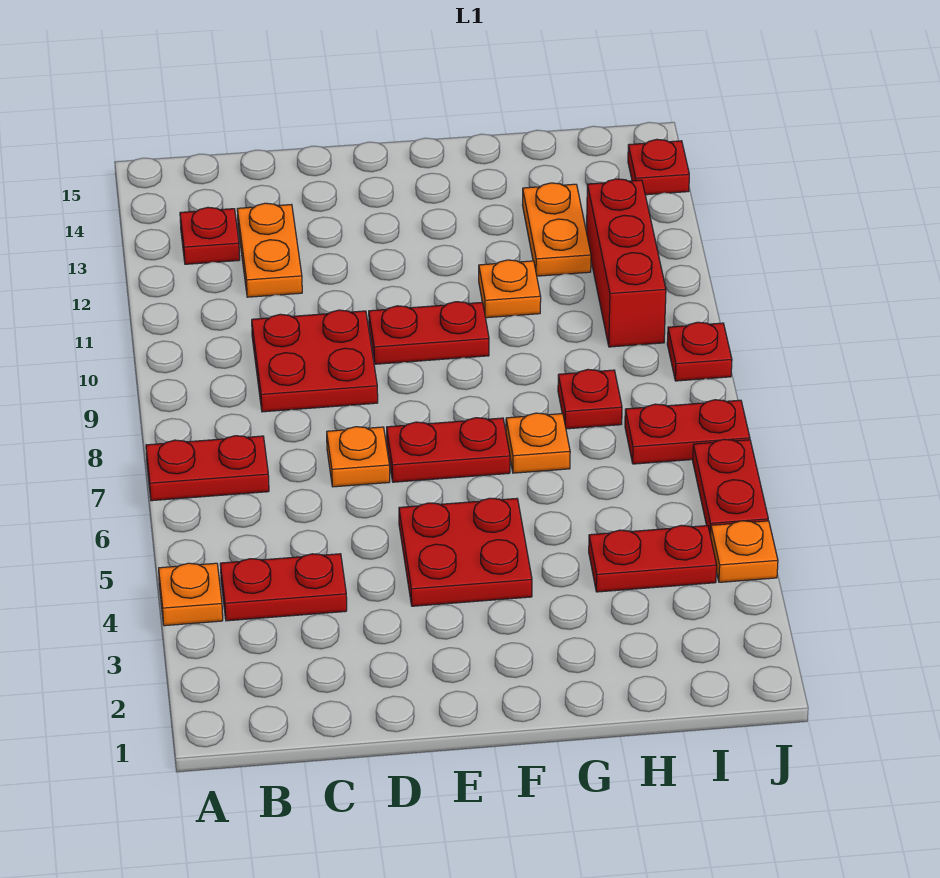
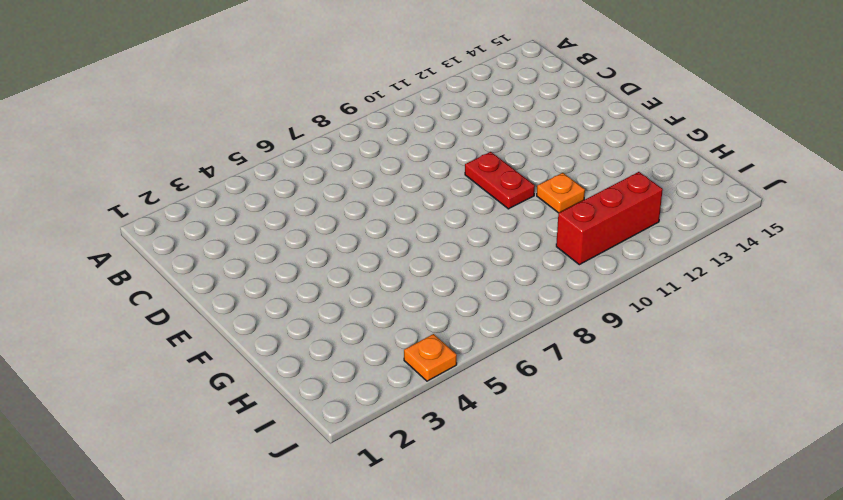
none -> orange 1x1 plate [159,563,223,626]
none -> red 1x2 plate [146,436,269,501]
none -> red 1x2 plate [220,554,347,621]

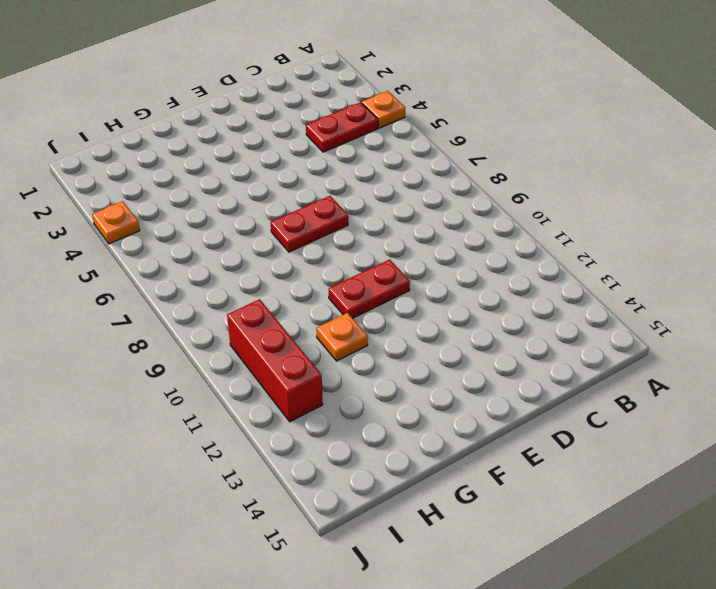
none -> red 1x2 plate [146,436,269,501]
none -> red 1x1 plate [180,207,240,264]
none -> red 2x2 plate [252,310,378,412]

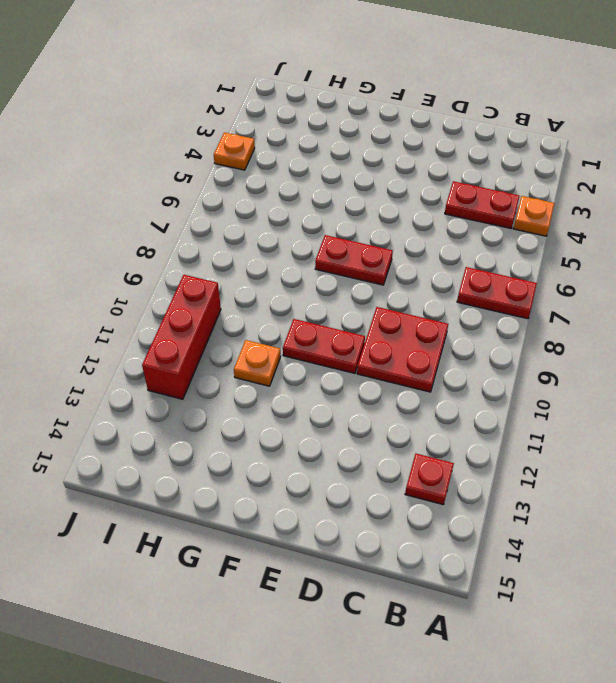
none -> orange 1x2 plate [237,203,302,297]
none -> orange 1x1 plate [327,427,390,487]
none -> red 2x2 plate [399,498,532,606]

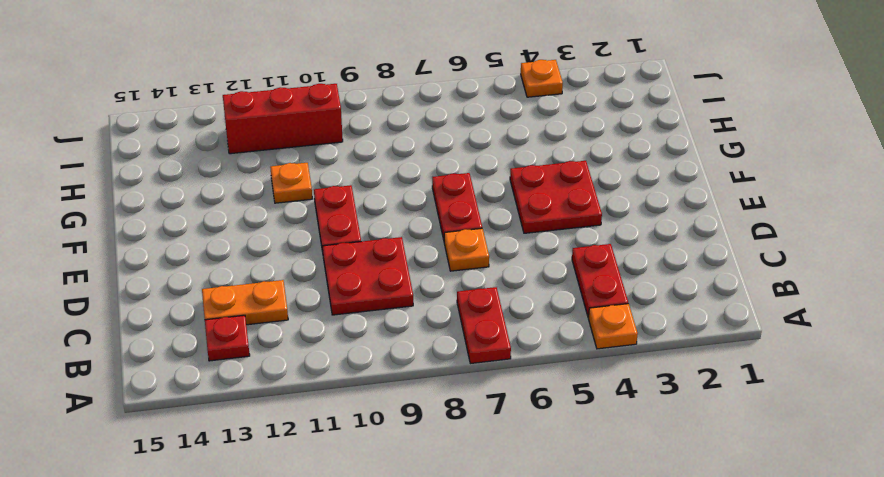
none -> orange 1x1 plate [506,413,570,473]
none -> red 1x2 plate [589,525,717,592]
none -> red 1x1 plate [558,369,622,429]

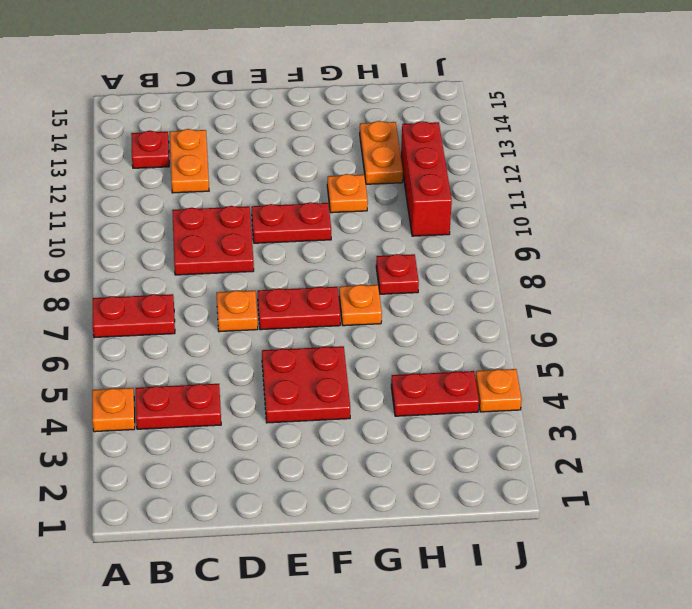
none -> red 1x2 plate [625,400,750,464]
none -> red 1x2 plate [693,439,768,536]
none -> red 1x1 plate [667,322,732,381]

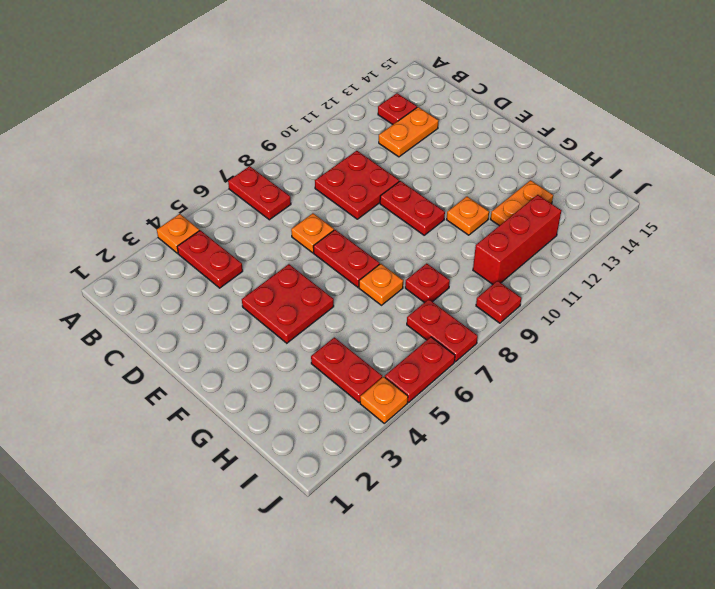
none -> red 1x1 plate [628,139,689,195]

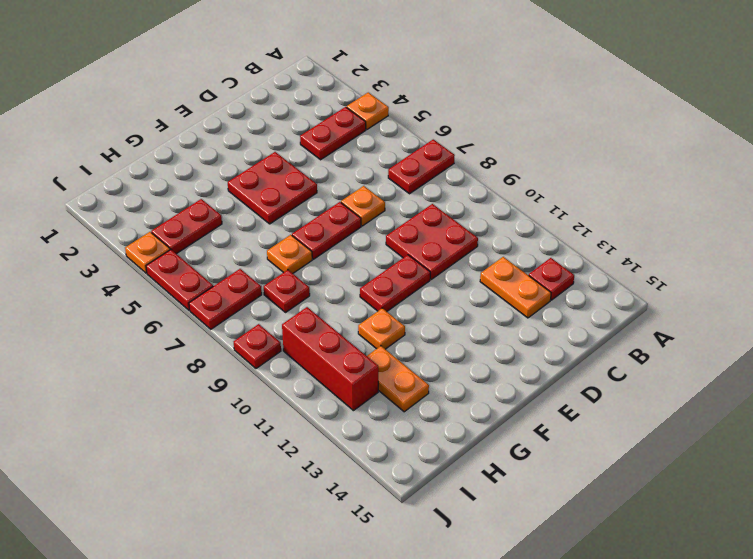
none -> red 1x1 plate [628,139,689,195]

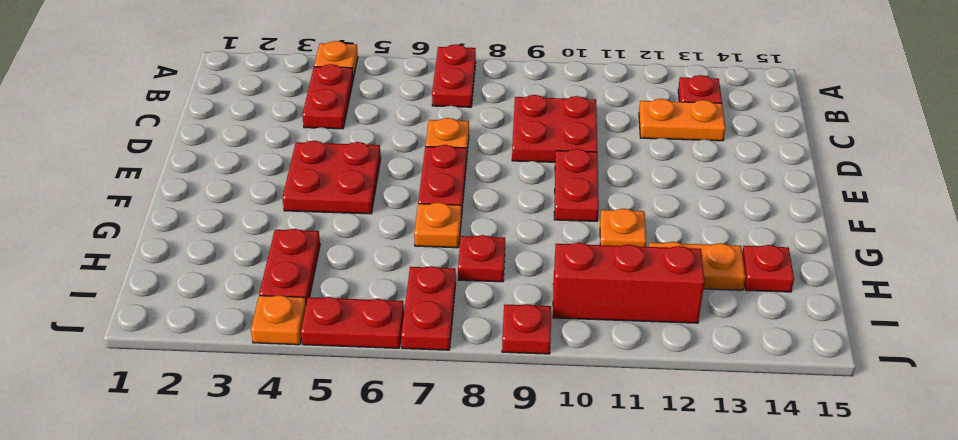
red 1x1 plate [742,245,794,292] -> red 1x1 plate moved to [628,139,689,195]

